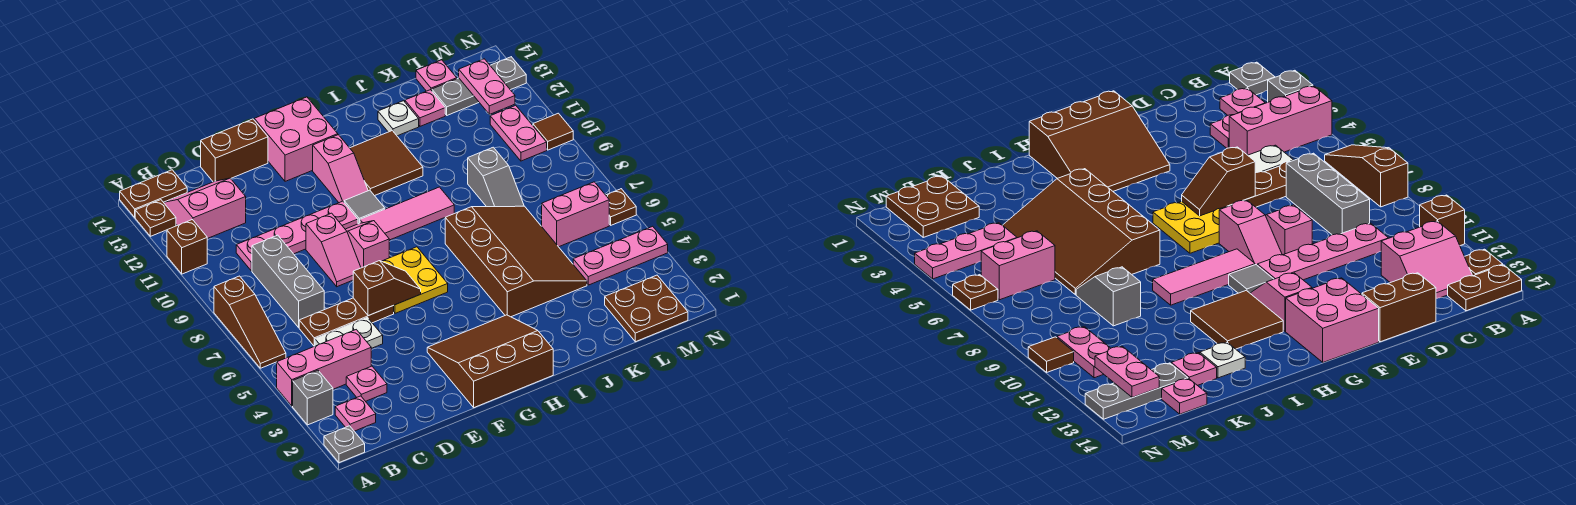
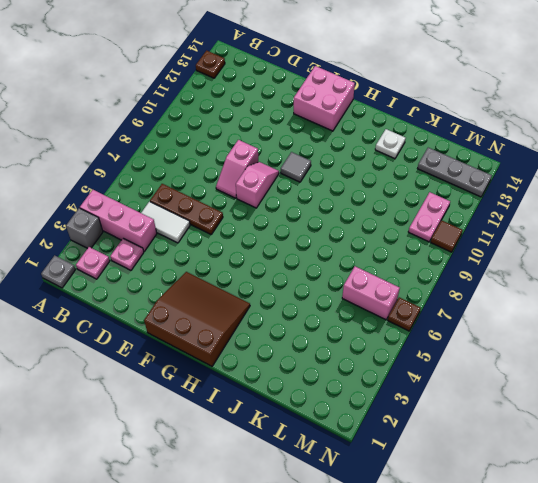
white 1x2 tile [141,201,190,243] -> white 1x2 plate [315,318,383,348]
none -> brown 1x3 slope [214,276,286,368]
none -> brown 1x1 brick [167,220,207,274]
none -> brown 1x2 plate [120,170,187,217]
none -> pink 2x2 slope [164,178,246,239]

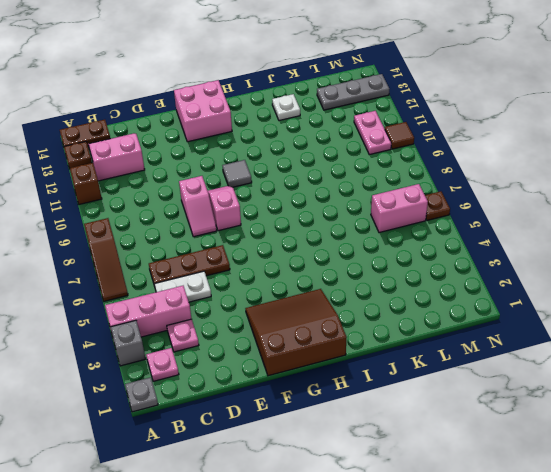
none -> grey 1x3 brick [252,235,324,327]
none -> pink 1x4 plate [236,201,358,271]
none -> brown 1x2 brick [201,119,268,182]
none -> yellow 2x2 plate [382,247,448,313]

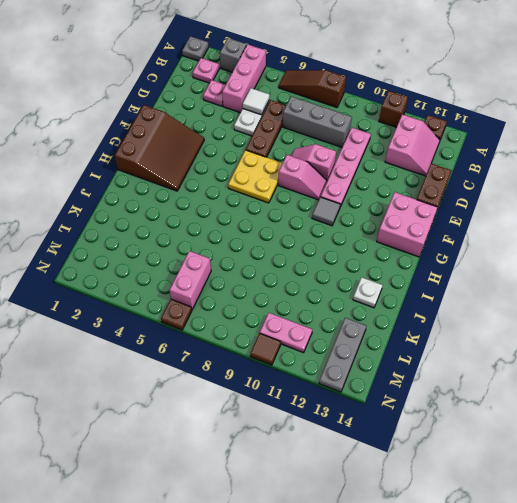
white 1x1 tile [243,88,270,115] -> none
none -> brown 1x2 plate [120,170,187,217]
none -> pink 1x3 tile [360,187,454,240]
none -> pink 1x2 slope [313,135,368,203]
none -> brown 2x2 tile [350,131,423,196]

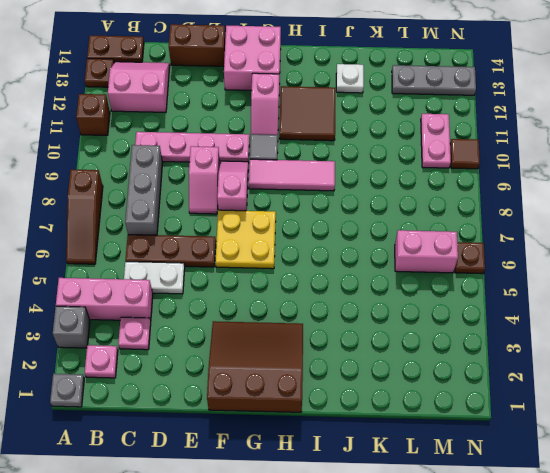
none -> brown 3x4 slope [445,206,587,317]
none -> grey 1x2 slope [468,147,524,207]
none -> pink 1x1 plate [405,90,445,126]
none -> brown 2x2 plate [605,275,688,342]

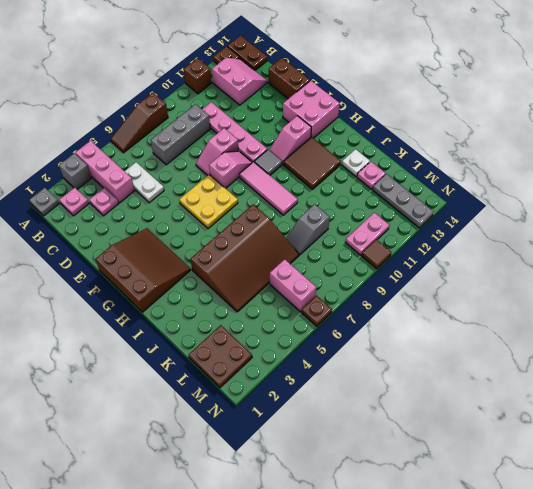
none -> brown 1x3 plate [299,298,394,346]
none -> pink 1x3 plate [573,226,668,285]
none -> pink 1x1 plate [416,60,457,91]
none -> brown 1x2 slope [353,261,421,316]

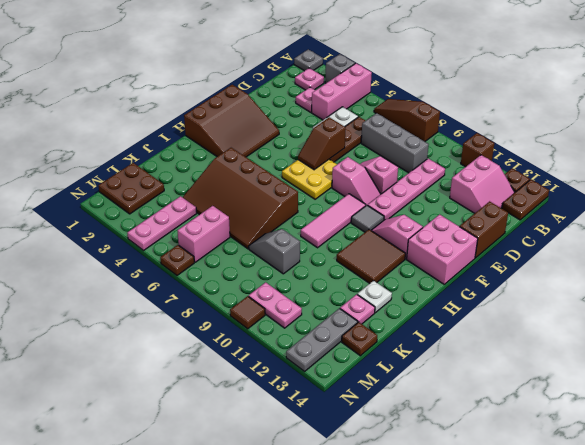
brown 1x1 plate [342,322,377,356] -> pink 1x1 plate [416,60,457,91]
none -> pink 1x2 plate [459,59,515,114]

